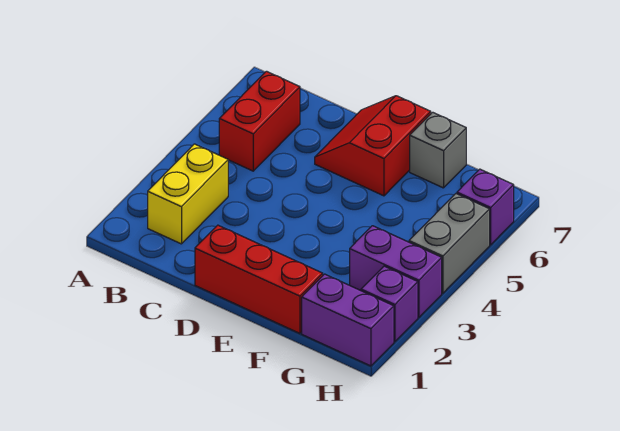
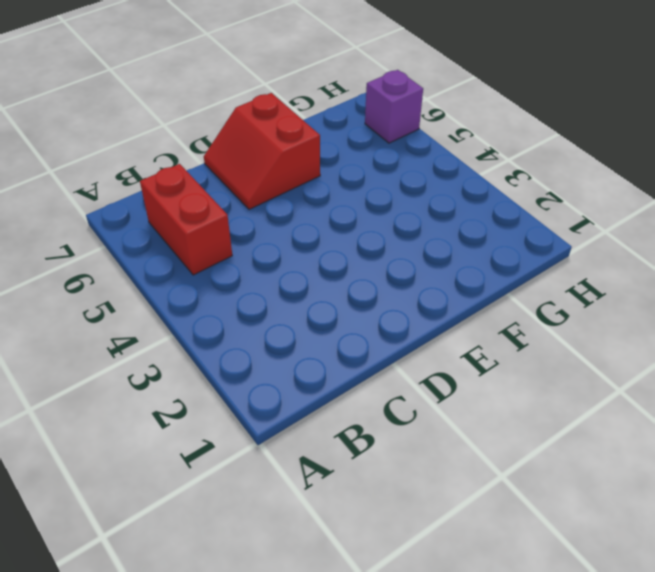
none -> yellow 1x2 brick [148,144,228,244]
none -> red 1x3 brick [195,225,323,333]

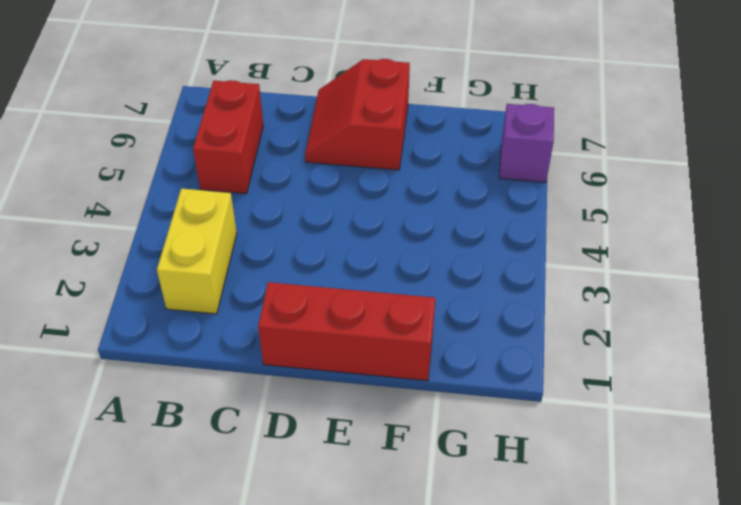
none -> grey 1x1 brick [410,112,466,188]
none -> purple 1x2 brick [302,274,394,366]

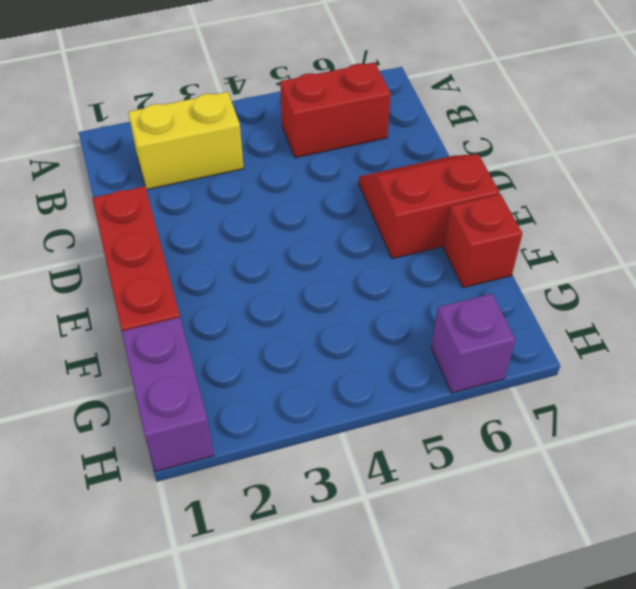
red 1x1 brick [444,194,522,288] -> grey 1x1 brick [410,112,466,188]
none -> purple 1x2 brick [350,226,442,317]
none -> purple 1x1 brick [361,266,418,342]

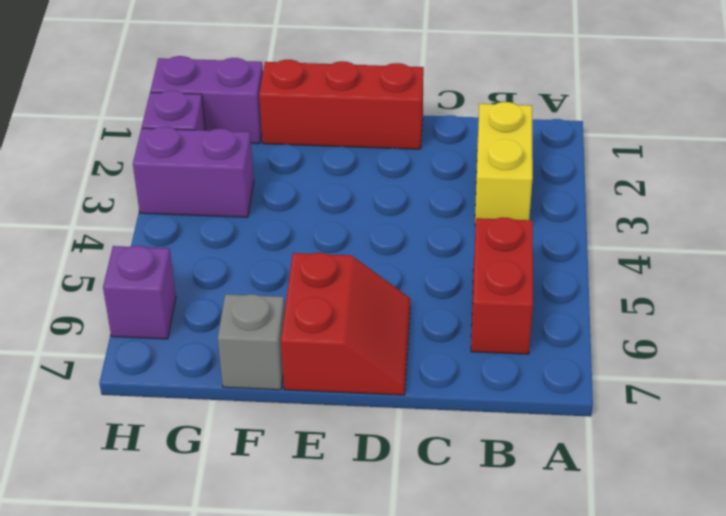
none -> grey 1x2 brick [409,194,490,293]

